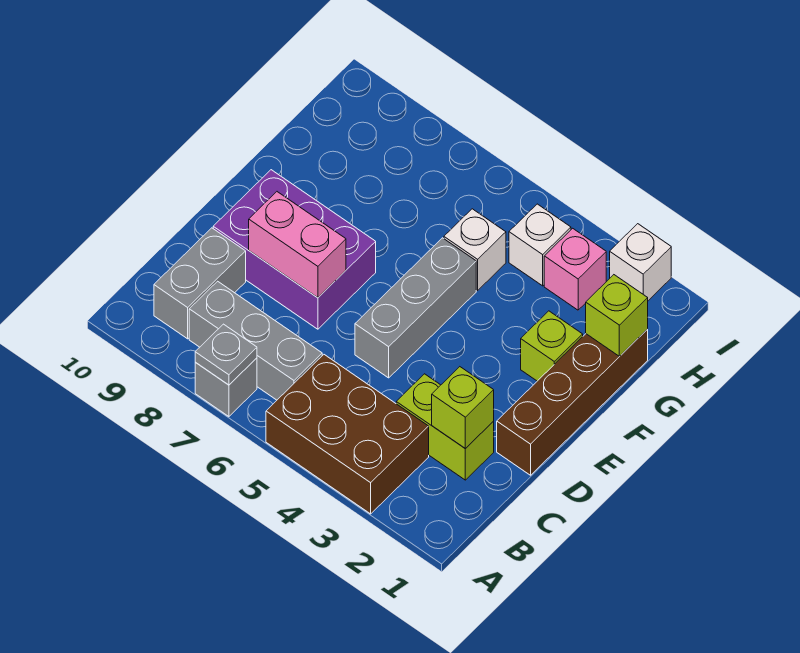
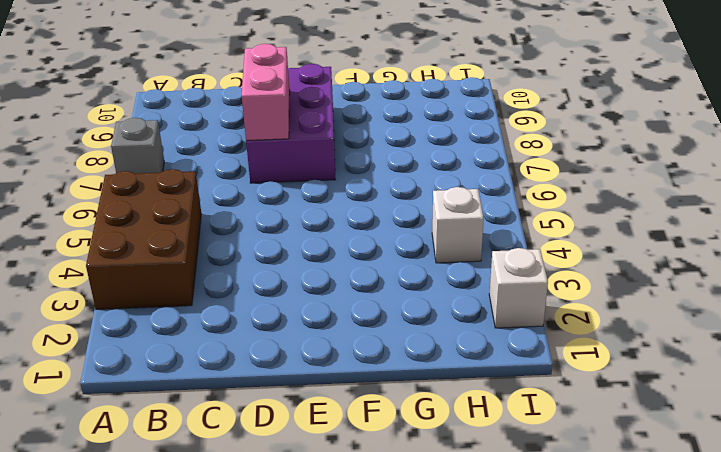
none -> grey 1x3 brick [189,281,322,400]
none -> grey 1x2 brick [154,228,246,339]
none -> lime 1x2 brick [396,374,494,480]

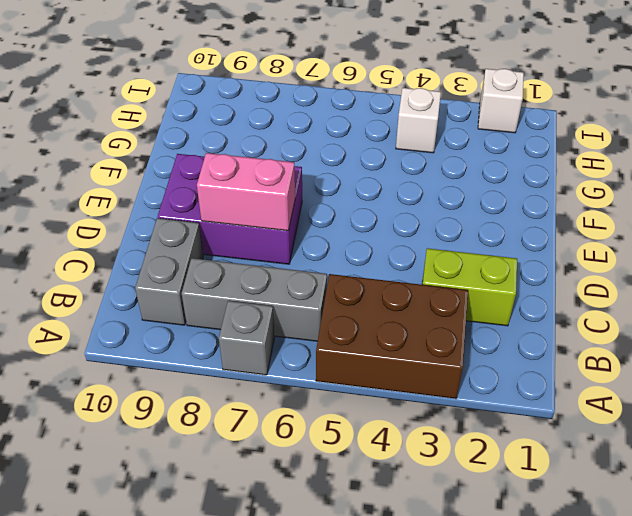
none -> brown 1x4 brick [497,329,648,475]
none -> grey 1x3 brick [355,238,476,378]
none -> lime 1x1 brick [521,311,583,381]

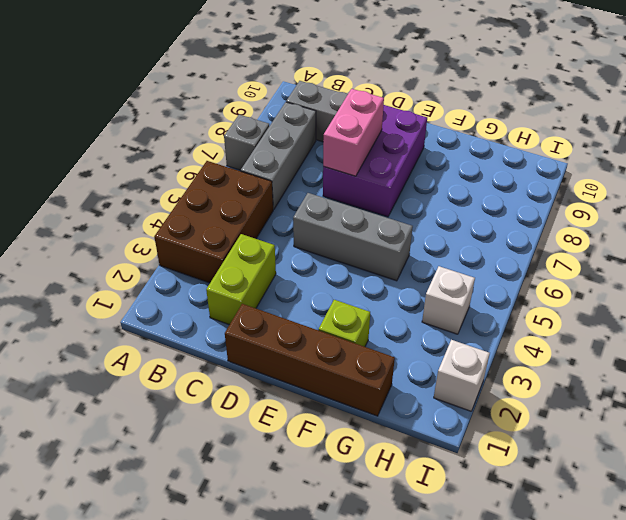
none -> white 1x1 brick [444,209,506,291]
none -> pink 1x1 brick [544,228,606,310]
none -> grey 1x1 plate [195,324,257,385]

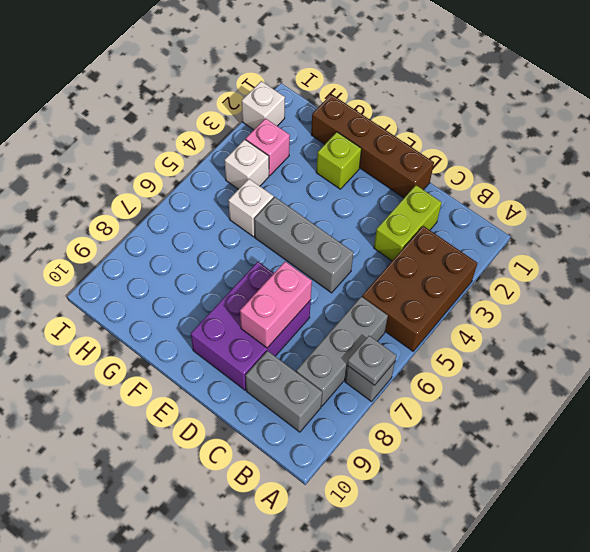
none -> lime 1x1 brick [432,367,494,449]
none -> lime 1x1 brick [586,275,648,356]

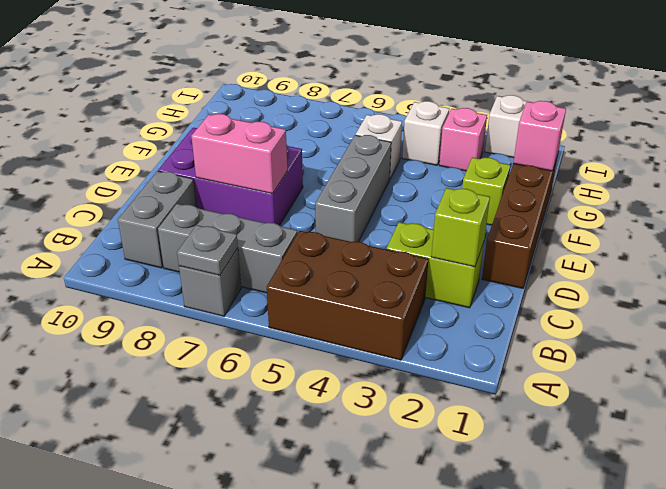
pink 1x1 brick [513,101,566,171] -> lime 1x1 brick [586,275,648,356]

